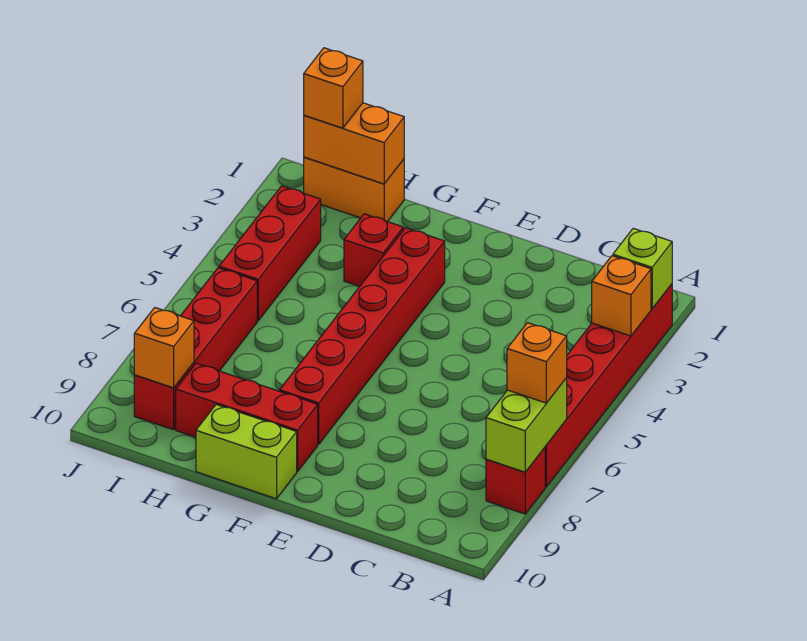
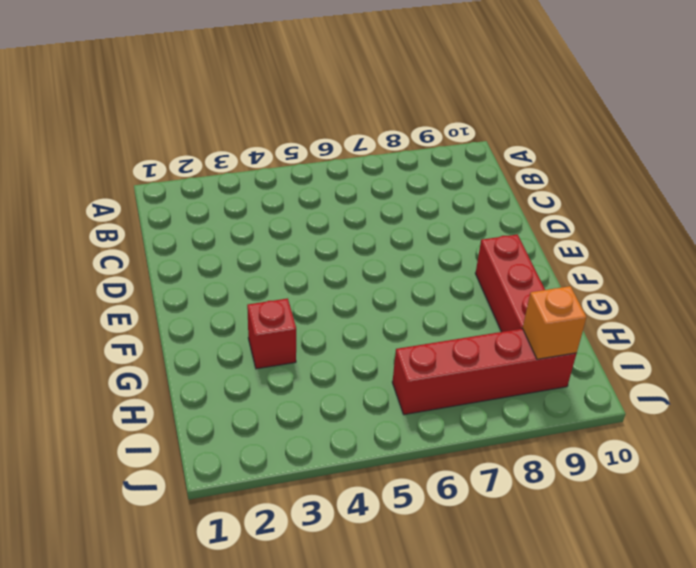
none -> red 1x6 brick [545,284,672,487]
none -> red 1x1 brick [486,448,545,514]
none -> red 1x6 brick [280,228,445,444]

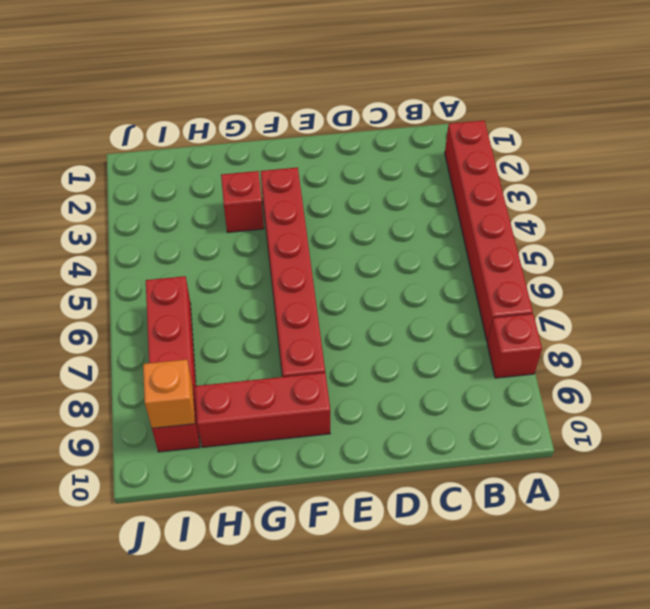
none -> lime 1x2 brick [196,405,297,499]
none -> orange 1x2 brick [304,157,404,222]
none -> red 1x3 brick [219,186,321,321]

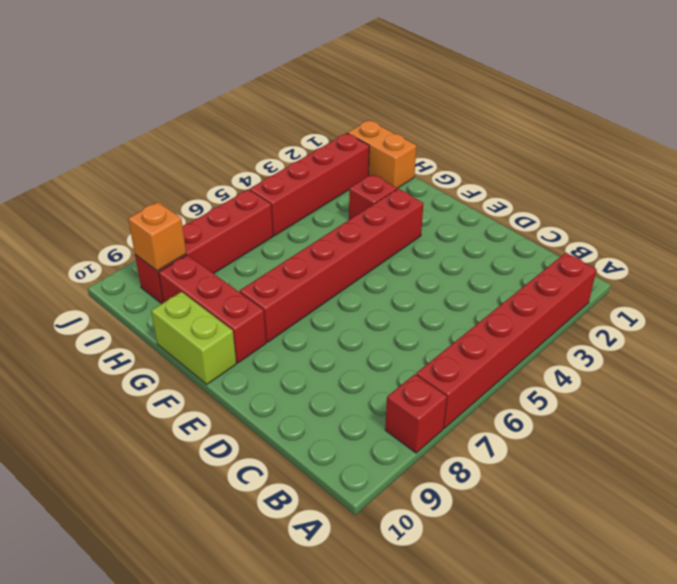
red 1x4 brick [250,133,369,236] -> red 1x3 brick [219,186,321,321]
none -> lime 1x1 brick [613,228,672,309]
none -> orange 1x1 brick [592,256,651,336]
none -> lime 1x2 brick [486,378,567,472]

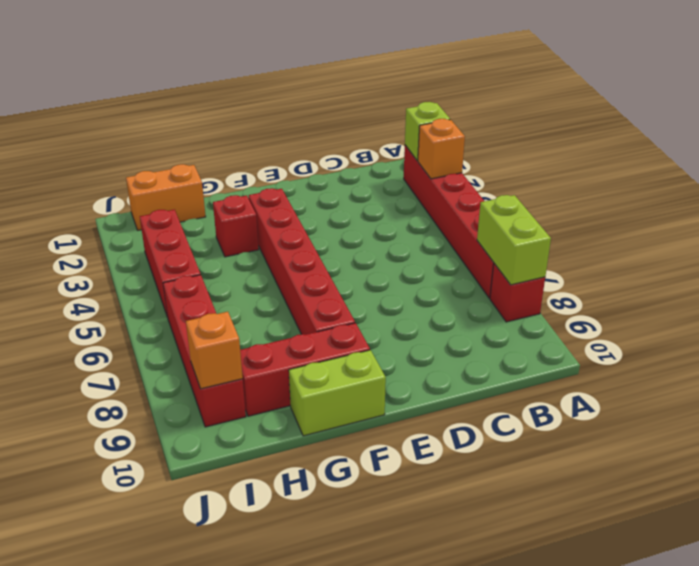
none -> orange 1x2 brick [304,103,404,184]
none -> orange 1x1 brick [507,323,567,403]
none -> orange 1x1 brick [304,48,363,128]

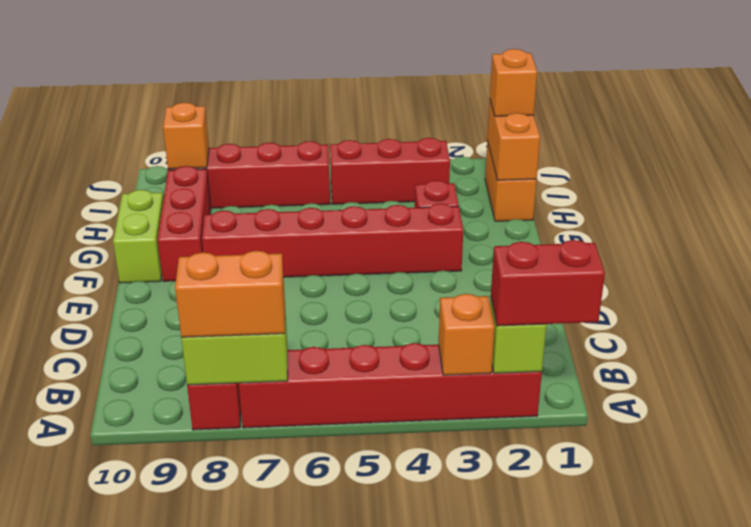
red 1x2 brick [491,240,605,326] -> none
orange 1x2 brick [175,251,285,337] -> orange 1x1 brick [507,323,567,403]

